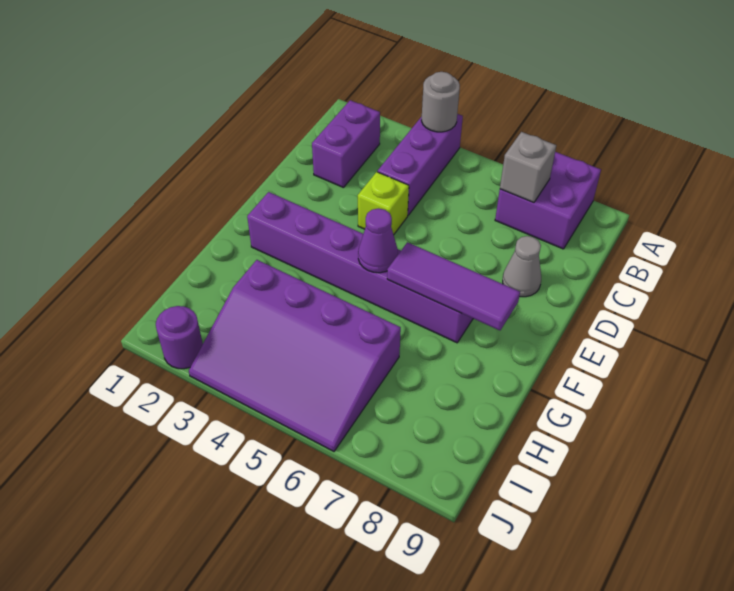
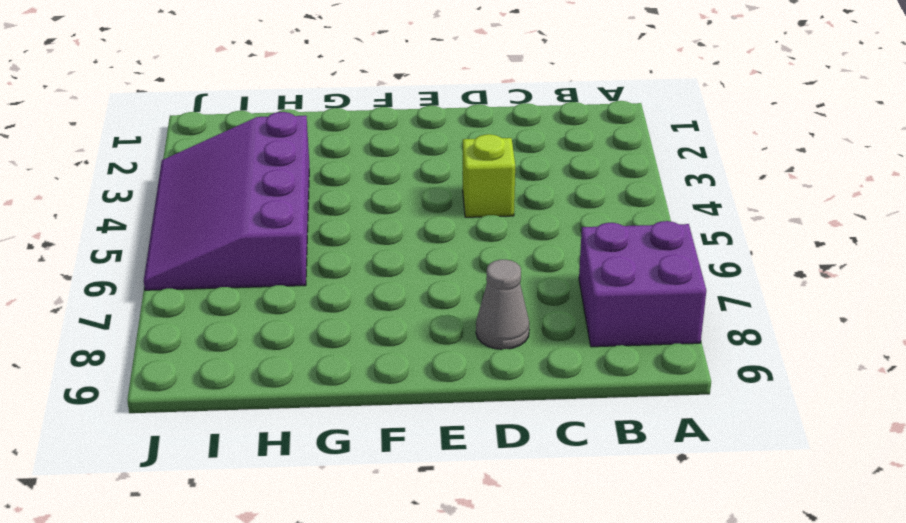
none -> purple 1x3 brick [378,114,463,215]
none -> purple 1x2 brick [312,100,380,188]
none -> purple 1x6 brick [247,192,473,343]

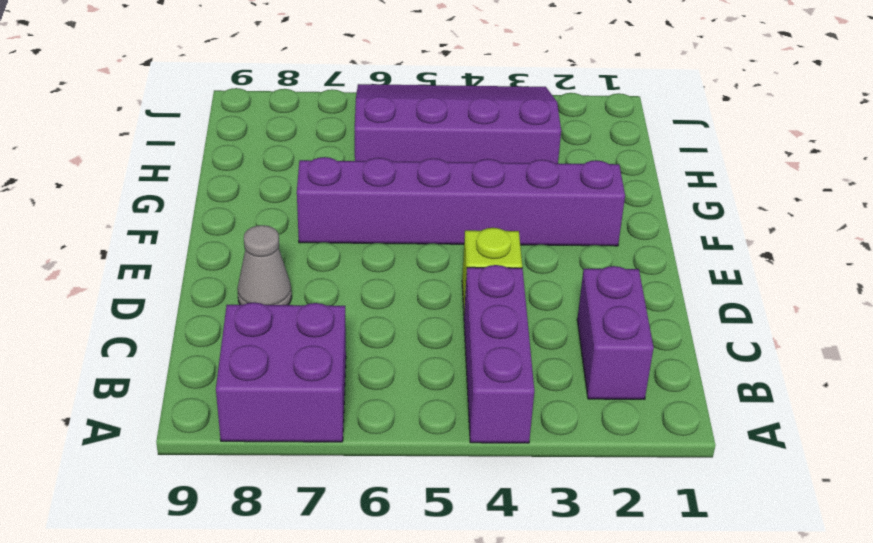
none -> purple 1x1 round brick [156,306,203,369]
none -> grey 1x1 round brick [421,72,460,132]
none -> grey 1x1 brick [500,132,556,202]

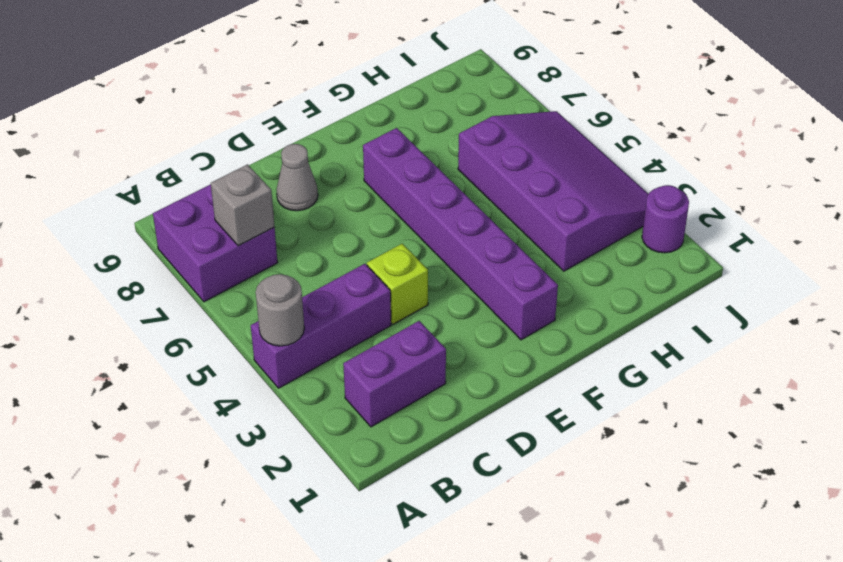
none -> purple 1x1 cone [358,208,398,273]
none -> purple 1x3 tile [387,242,520,330]

